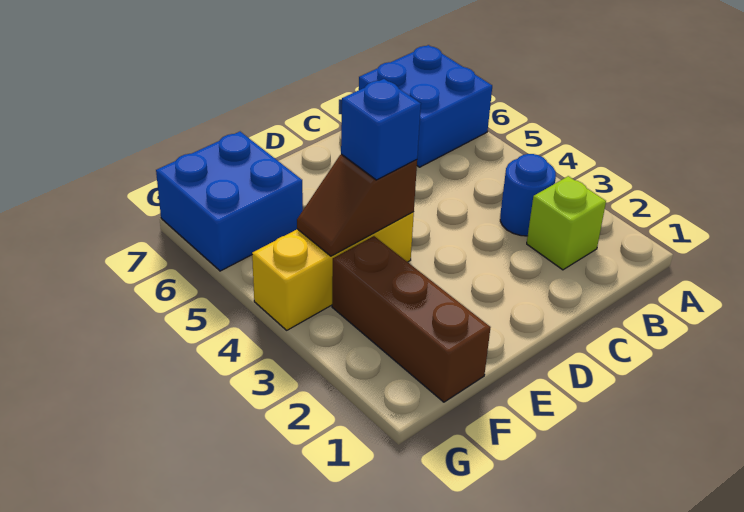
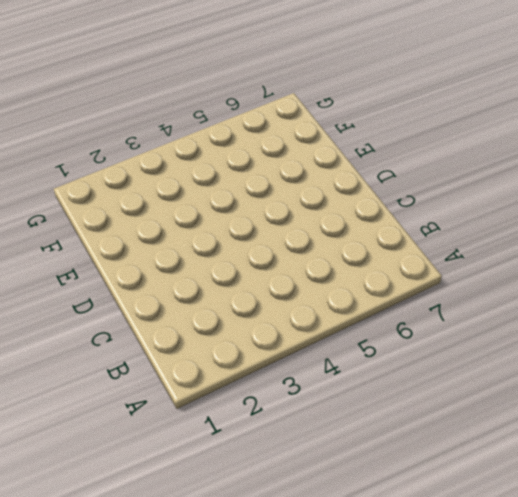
none -> blue 2x2 brick [359,45,492,167]
none -> lime 1x1 brick [527,176,606,270]

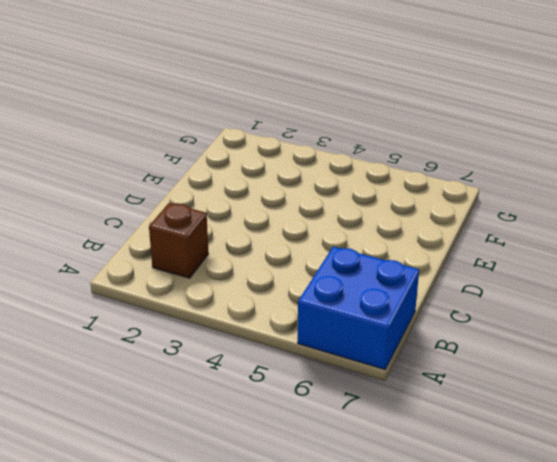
brown 1x1 brick [149,203,209,278] -> lime 1x1 brick [527,176,606,270]
none -> blue 1x1 round brick [500,154,556,236]
none -> yellow 1x3 brick [252,212,414,330]

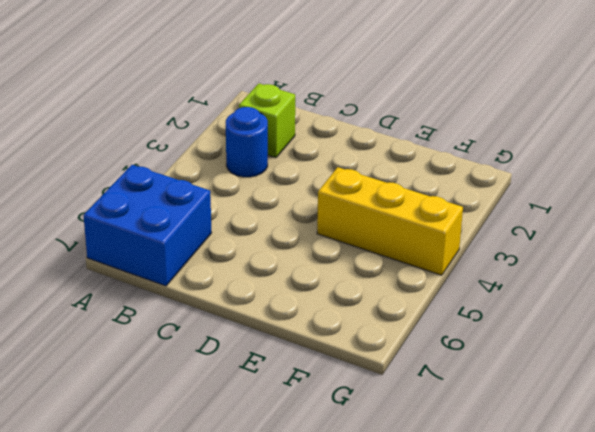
none -> brown 1x3 brick [332,236,491,402]
none -> blue 2x2 brick [156,132,303,271]

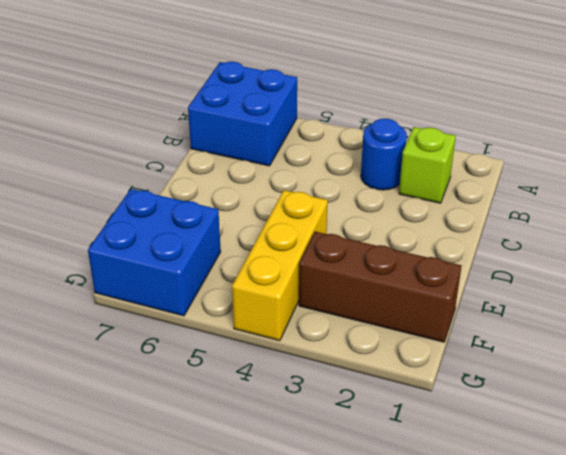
none -> brown 1x2 slope [297,154,417,256]
none -> blue 1x1 brick [341,79,421,180]

